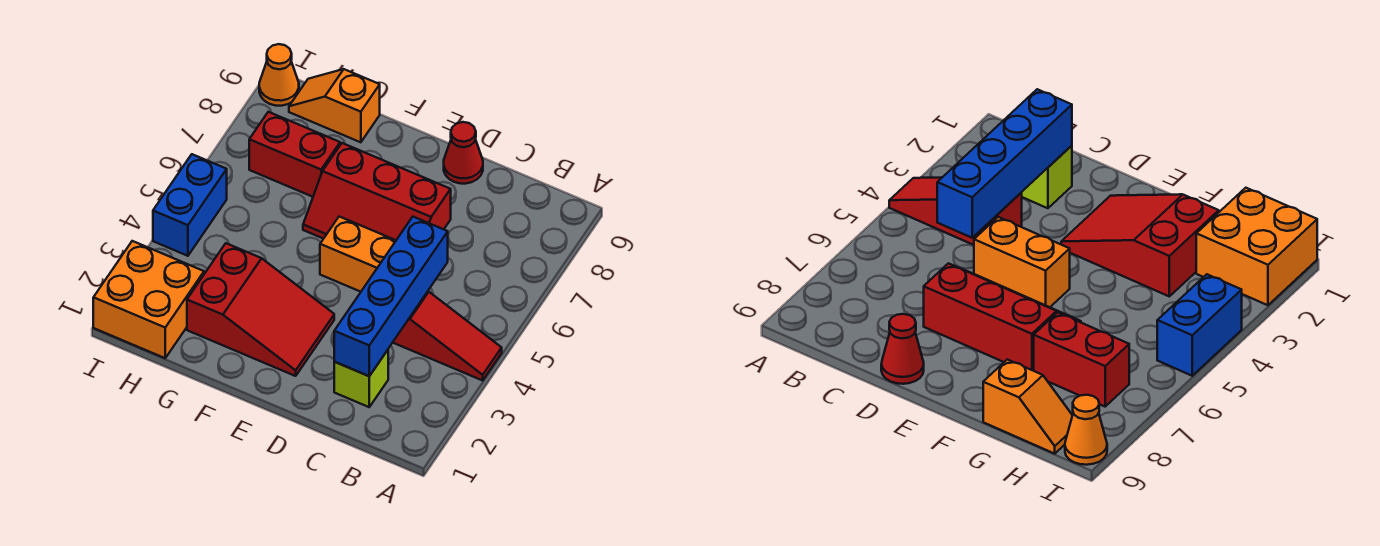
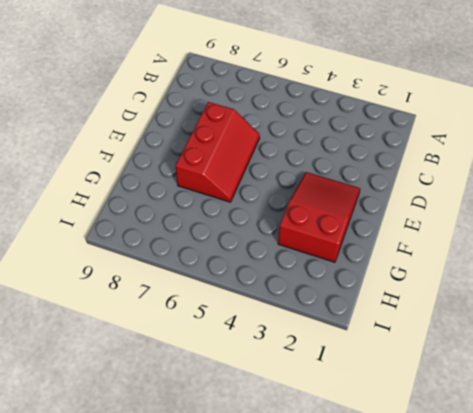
none -> red 1x3 slope [393,291,502,380]
none -> lime 1x1 brick [334,350,388,407]
none -> orange 1x2 brick [320,217,396,292]

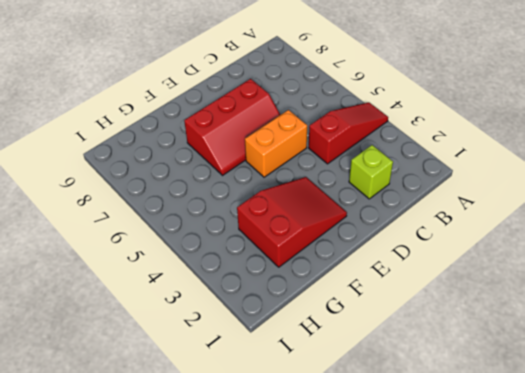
none -> red 1x1 cone [444,122,483,184]
none -> red 1x2 brick [249,112,340,197]
none -> orange 1x2 slope [289,69,380,142]

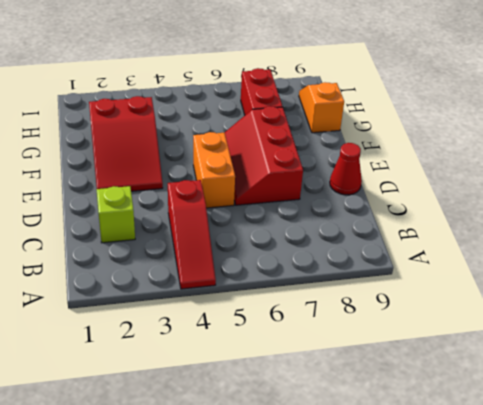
none -> orange 2x2 brick [93,241,204,358]
none -> blue 1x2 brick [153,154,227,256]
none -> orange 1x1 cone [259,44,299,106]

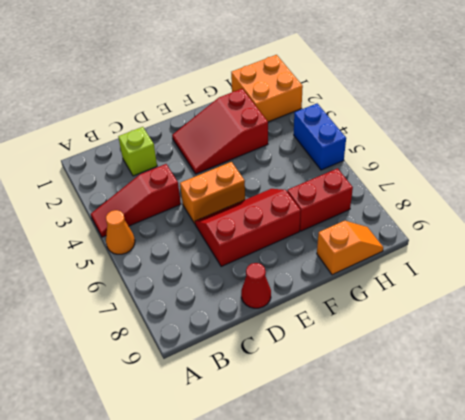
orange 1x1 cone [106,210,135,254] -> orange 1x1 cone moved to [259,44,299,106]
none -> blue 1x4 brick [334,217,448,376]

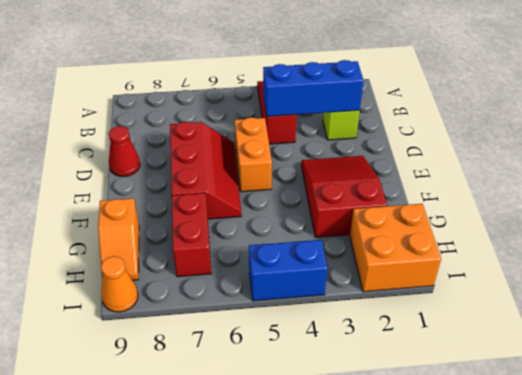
blue 1x3 brick [263,60,364,116] -> blue 1x4 brick [334,217,448,376]

